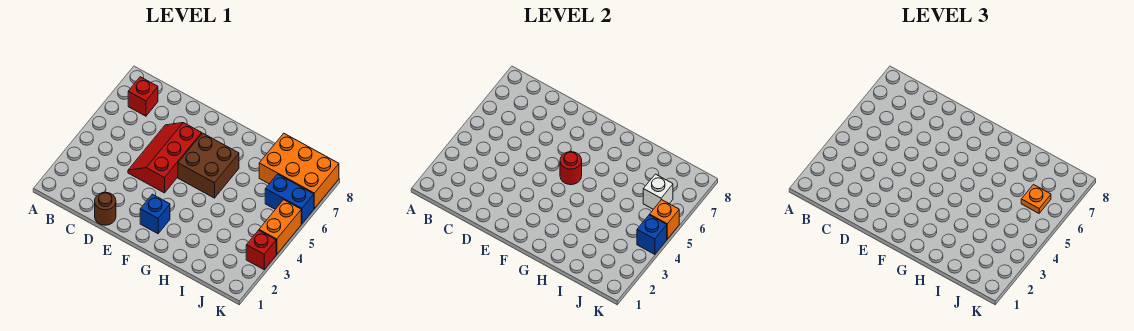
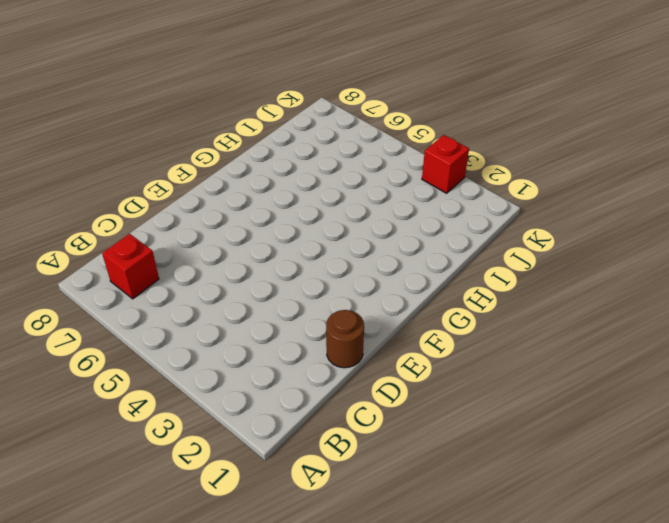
none -> red 2x3 slope [128,123,202,193]
none -> blue 1x1 brick [140,194,170,234]
none -> brown 2x2 brick [178,133,239,198]

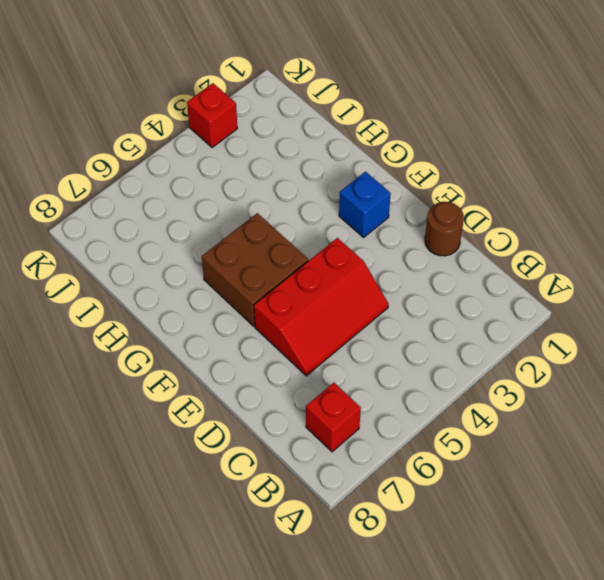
none -> orange 2x3 brick [259,133,339,208]
none -> blue 1x2 brick [265,174,314,224]
none -> orange 1x2 brick [259,200,301,254]

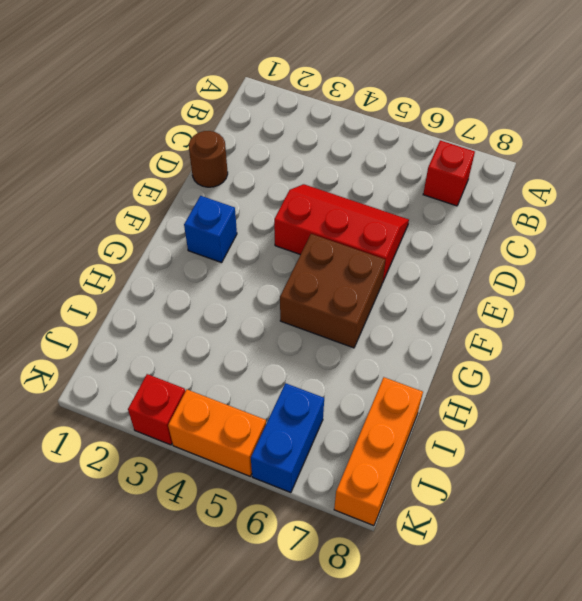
orange 1x3 brick [334,377,423,526] -> orange 2x3 brick [259,133,339,208]
none -> red 1x1 round brick [560,152,582,185]
none -> white 1x1 brick [643,174,673,209]
none -> blue 1x1 brick [637,215,667,254]

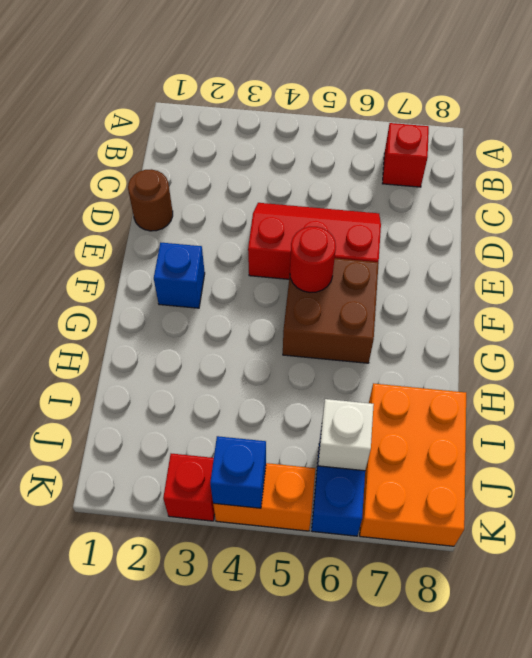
none -> orange 1x1 brick [650,200,679,239]
none -> orange 1x1 plate [1021,185,1051,213]

